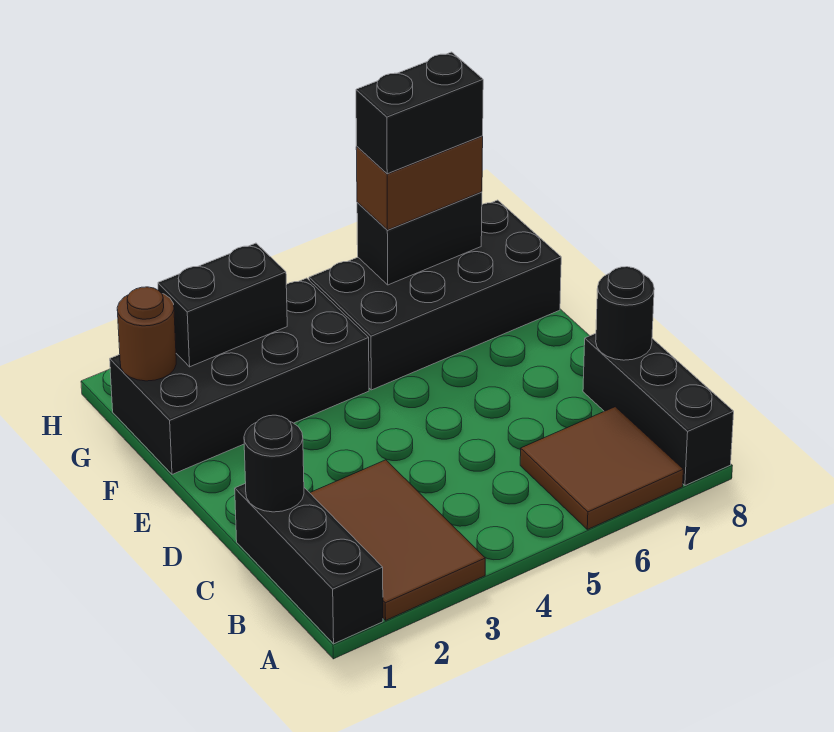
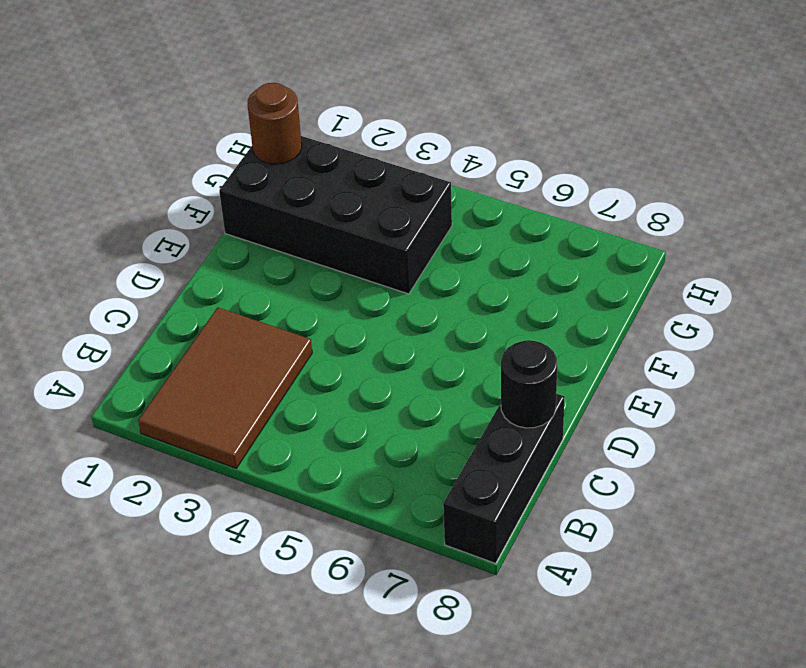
none -> black 1x3 brick [235,483,383,644]
none -> brown 2x2 tile [520,407,683,529]
none -> black 2x4 brick [309,200,561,390]

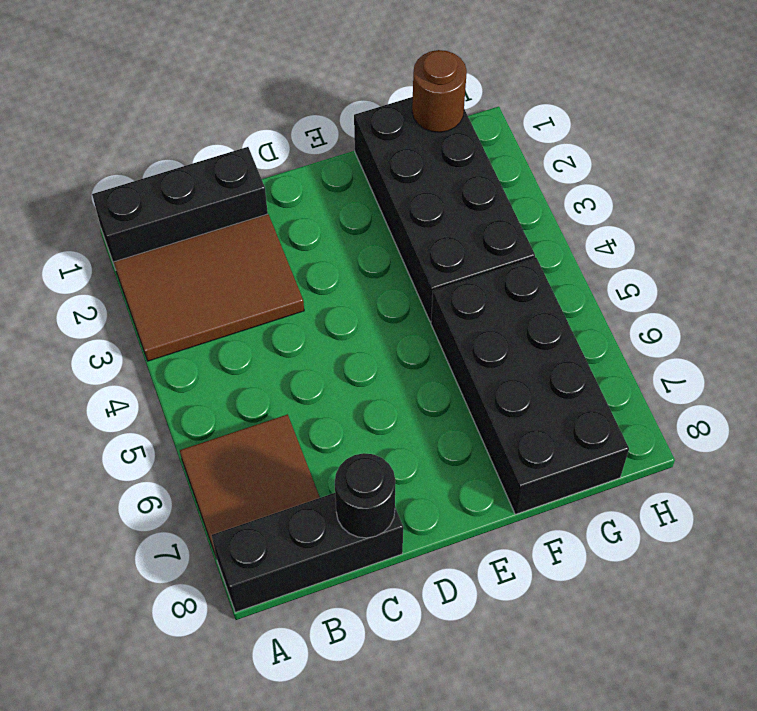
none -> black 1x1 round brick [244,415,304,512]
none -> black 1x2 brick [158,243,287,367]
none -> black 1x2 brick [357,192,482,285]

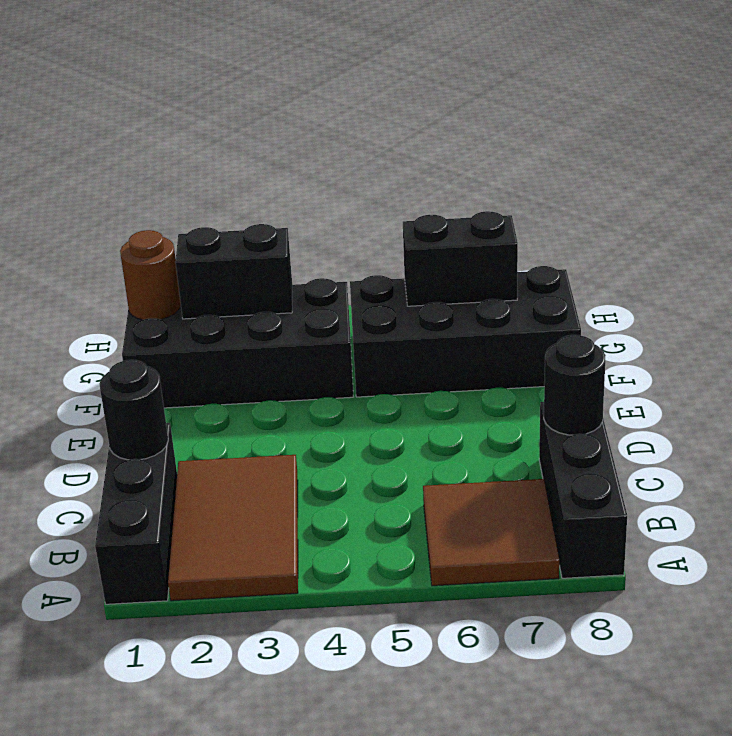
none -> brown 1x2 brick [356,136,483,230]
none -> black 1x2 brick [356,52,483,174]

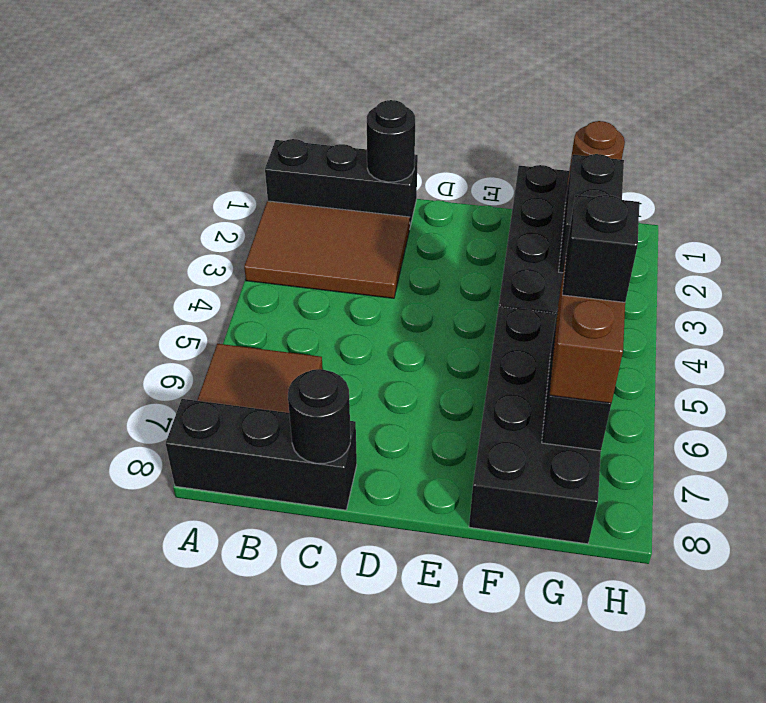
black 1x1 brick [562,195,639,302] -> black 1x2 brick [356,52,483,174]

